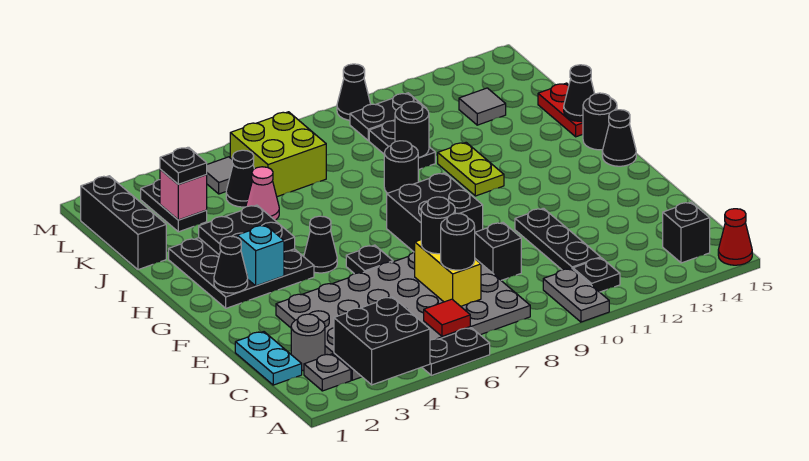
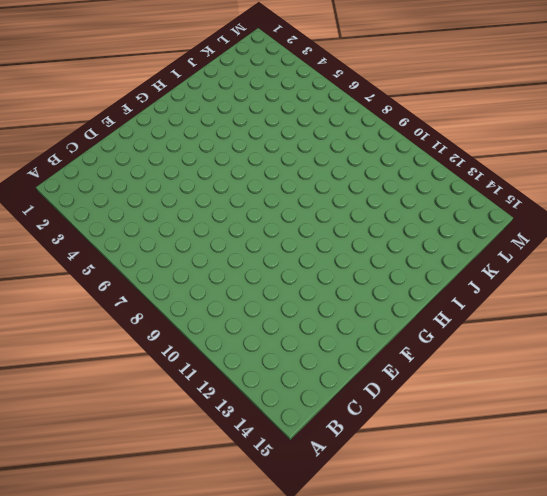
none -> black 1x2 plate [422,328,490,375]
none -> grey 1x2 plate [543,269,609,322]
none -> red 1x1 cone [718,209,752,265]
none -> grey 1x1 plate [304,354,351,391]

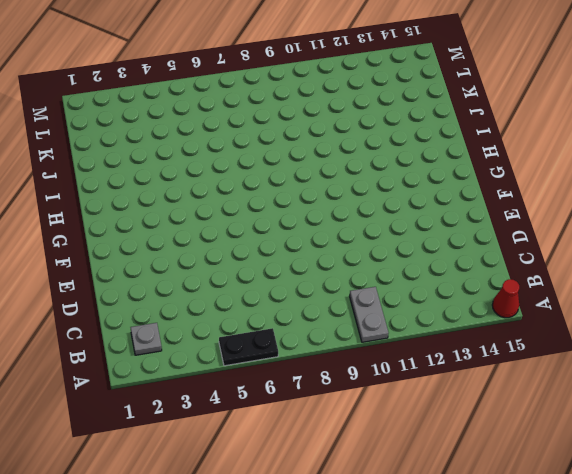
none -> grey 4x6 plate [276,252,530,380]
none -> black 1x1 plate [573,258,620,292]
none -> black 1x1 brick [663,202,710,263]
none -> cyan 1x2 plate [235,332,302,385]

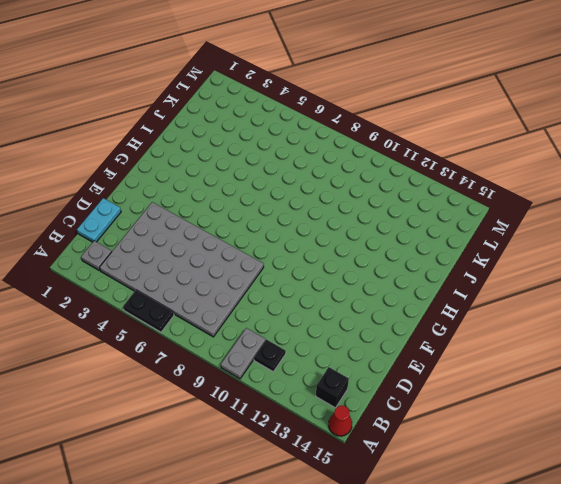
none -> grey 1x1 round brick [291,314,325,371]
none -> black 1x3 plate [515,208,601,270]
none -> black 1x1 brick [475,223,521,280]
none -> black 1x1 plate [346,245,393,274]

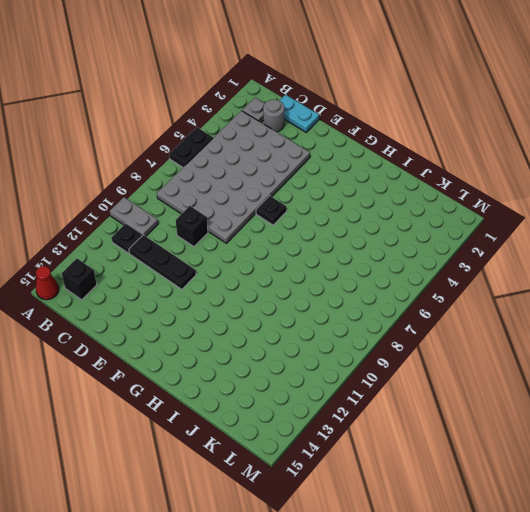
none -> black 2x2 brick [387,173,483,252]
none -> black 3x3 plate [169,238,314,308]
none -> black 1x1 cone [304,216,337,273]
none -> black 1x1 cone [602,110,636,166]

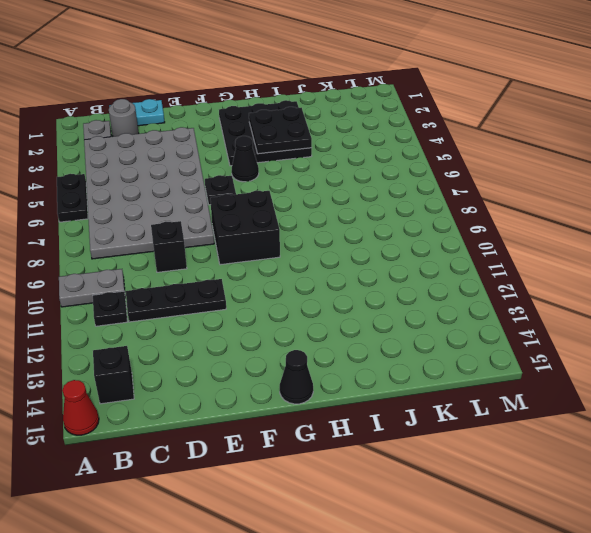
none -> lime 1x2 plate [438,143,504,196]
none -> black 1x1 round brick [583,93,617,150]
none -> black 1x1 round brick [384,141,418,193]
none -> red 1x2 plate [538,83,583,137]

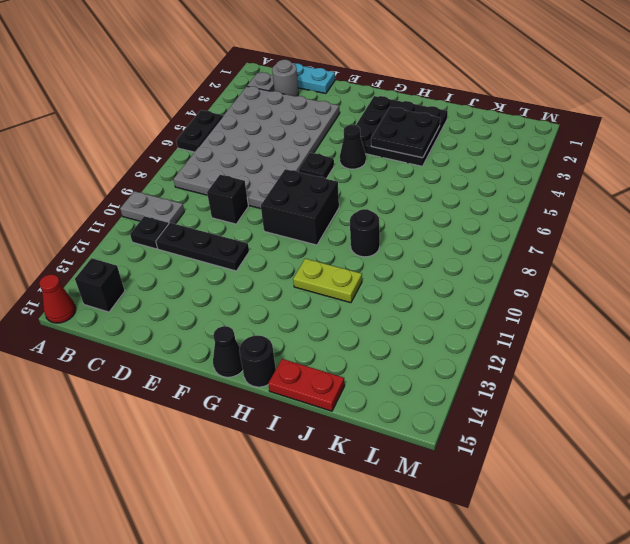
none -> black 1x3 brick [81,176,166,270]
none -> pink 1x1 cone [246,167,279,220]
none -> black 1x2 plate [369,121,435,170]
none -> black 1x2 plate [141,180,207,232]

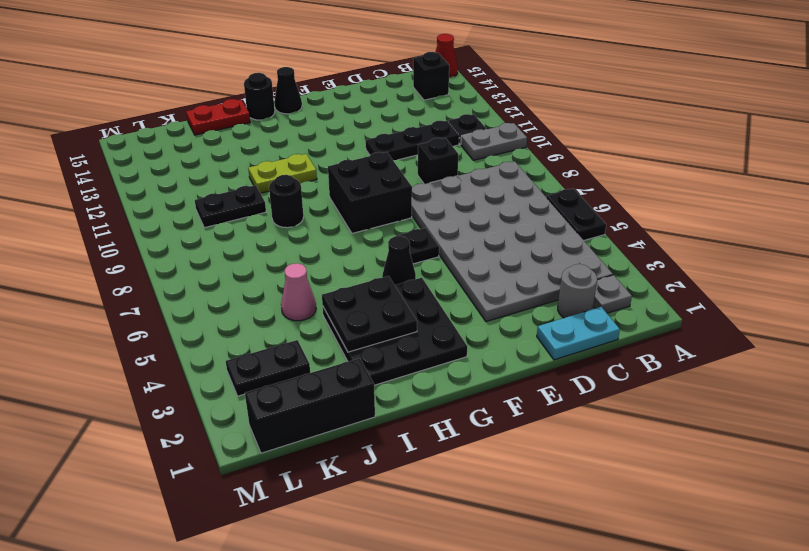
none -> black 1x1 cone [226,150,254,207]
none -> lime 2x2 brick [230,112,326,197]
none -> grey 1x1 tile [459,88,506,125]
none -> grey 1x1 tile [206,157,233,194]

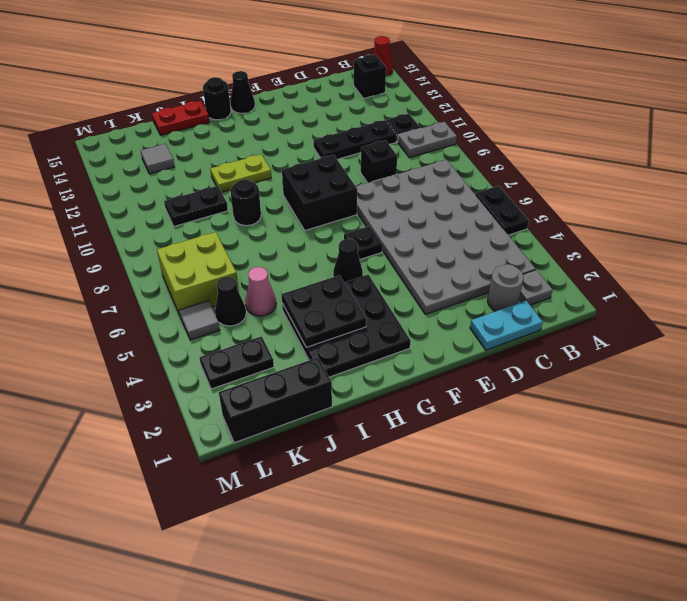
none -> black 1x2 plate [350,93,425,141]
none -> black 1x1 cone [337,64,371,120]
none -> black 2x2 brick [334,297,430,385]
none -> red 1x1 tile [424,299,470,336]

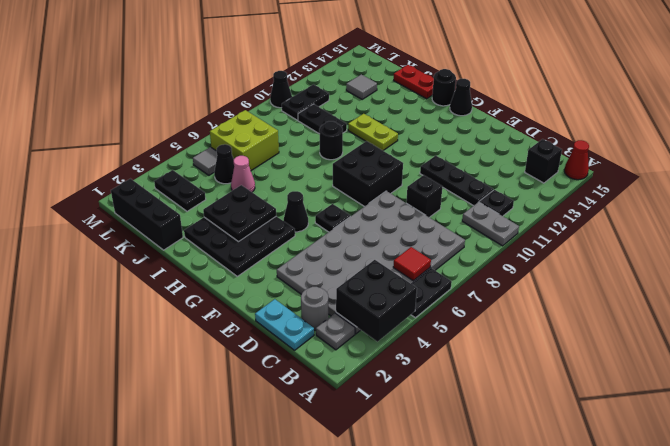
none -> yellow 1x2 brick [415,240,481,306]
none -> black 1x1 cone [214,236,248,293]
none -> cyan 1x1 brick [237,225,284,286]
none -> black 1x1 cone [564,65,595,121]

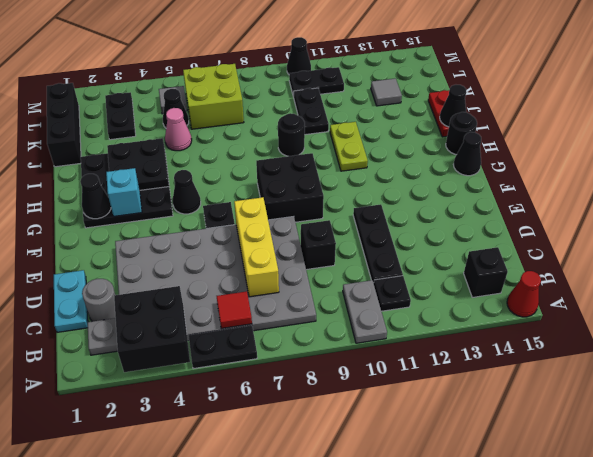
yellow 1x3 brick [234,197,279,297] -> yellow 1x2 brick [415,240,481,306]
none -> black 1x1 round brick [395,102,429,158]
none -> pink 1x1 brick [160,169,207,220]
none -> black 1x1 round brick [441,213,475,270]
none -> black 1x1 round brick [421,197,455,254]

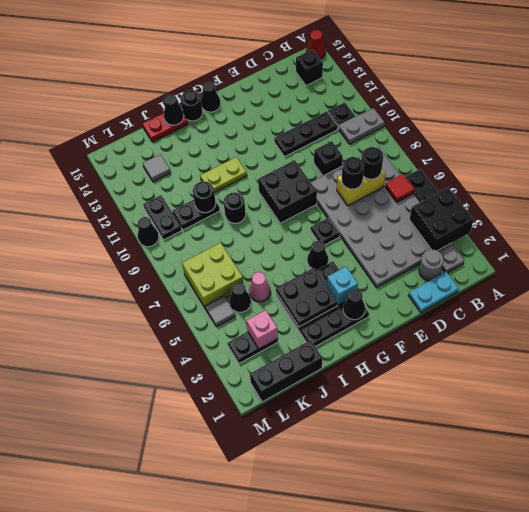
none -> black 1x1 plate [160,147,207,184]

